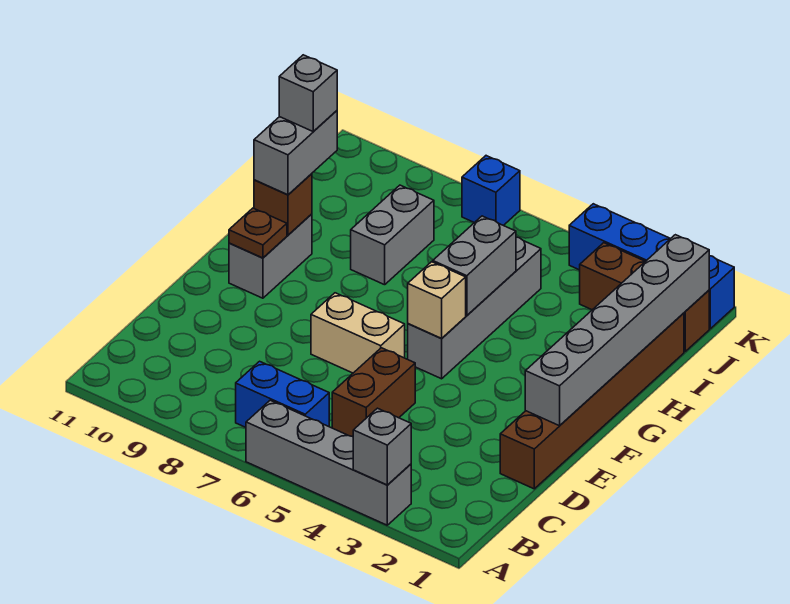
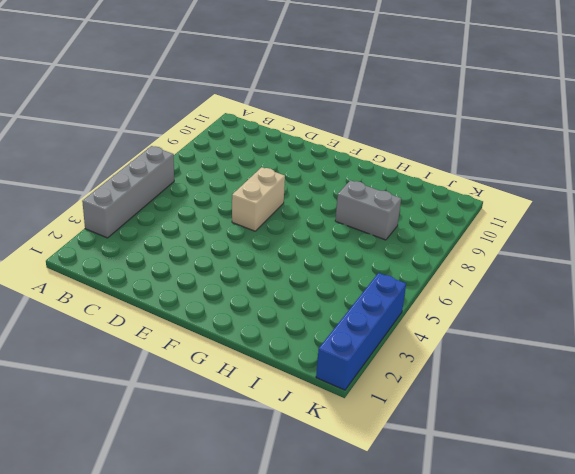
none -> blue 1x2 brick [236,361,329,427]
none -> brown 1x2 brick [332,348,415,437]
none -> brown 1x6 brick [500,313,684,489]

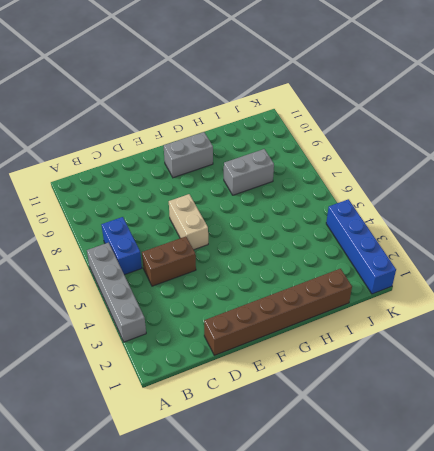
none -> grey 1x4 brick [408,237,541,379]
none -> brown 1x3 brick [580,243,709,351]
none -> blue 1x1 brick [462,156,520,226]

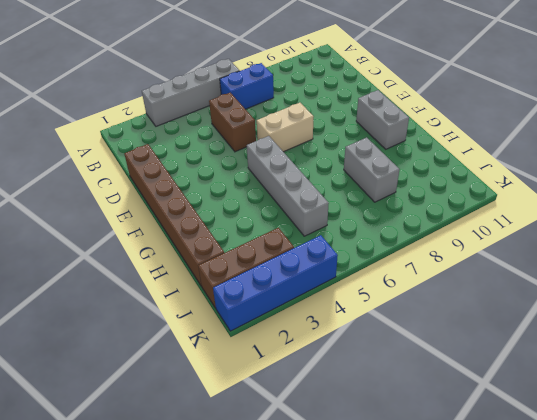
none -> blue 1x1 brick [462,156,520,226]
none -> grey 1x1 brick [353,408,411,485]
none -> grey 1x6 brick [525,235,709,426]

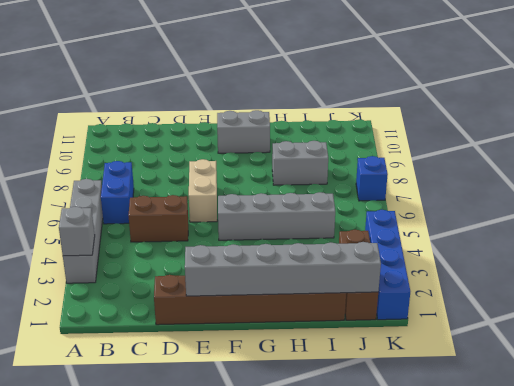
none -> tan 1x1 brick [408,262,466,338]
none -> brown 1x1 plate [229,208,287,258]
none -> grey 1x2 brick [433,216,516,316]

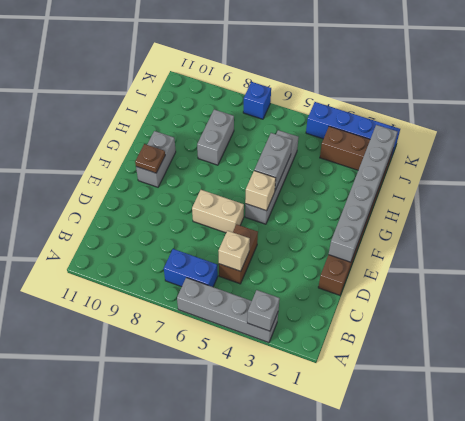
tan 1x1 brick [218,231,250,271] -> none
none -> brown 1x1 brick [254,174,312,235]
none -> grey 1x2 brick [254,111,337,195]
none -> grey 1x1 brick [279,55,337,132]

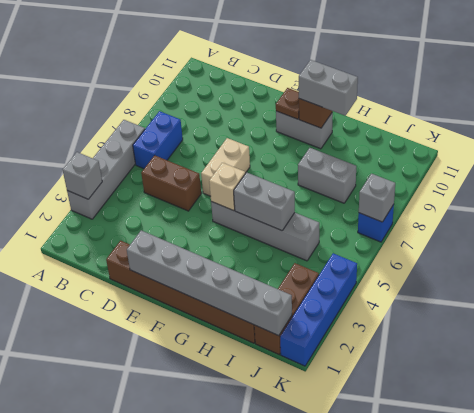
grey 1x1 brick [359,174,395,222] -> grey 1x1 brick moved to [279,55,337,132]

